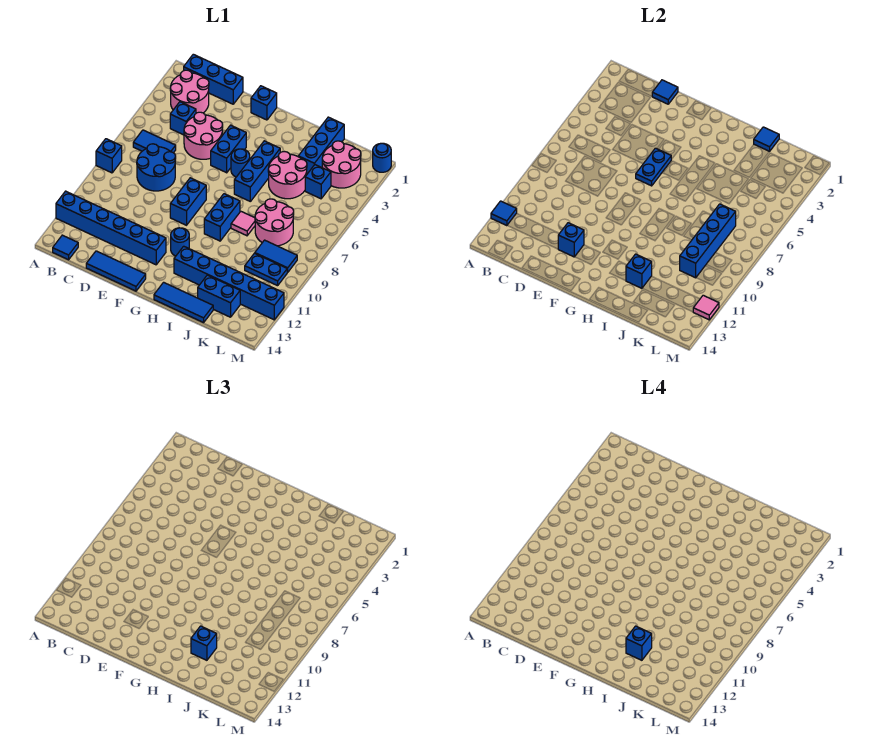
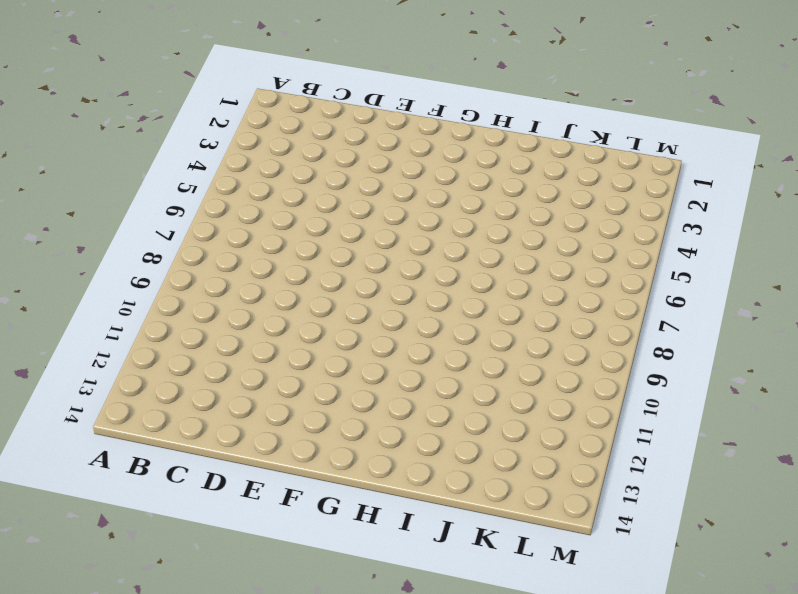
none -> blue 1x1 brick [96,139,122,173]
none -> blue 1x6 brick [56,191,166,265]
none -> blue 1x3 brick [184,54,243,104]
none -> pink 2x2 round brick [170,70,209,113]

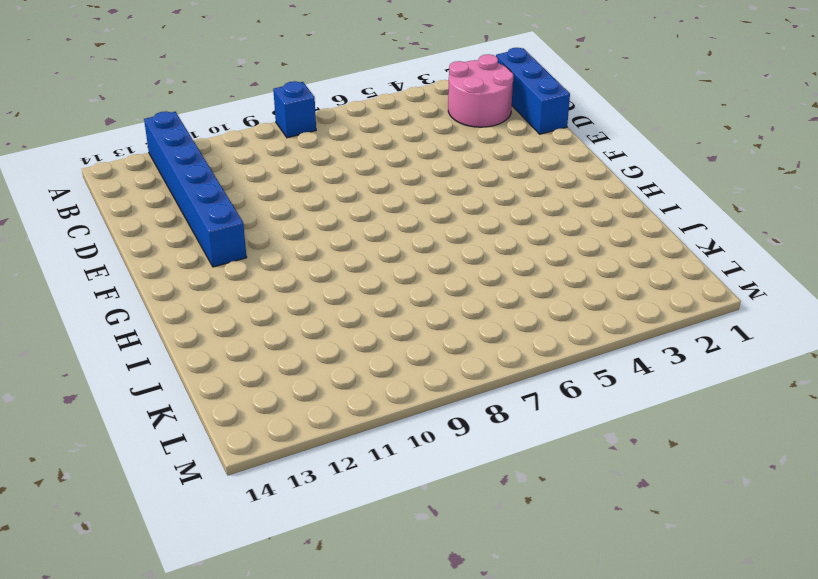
none -> blue 1x2 tile [133,130,176,153]
none -> blue 1x1 tile [53,235,78,260]
none -> blue 1x1 brick [170,102,196,135]
none -> blue 2x2 round brick [137,144,176,191]

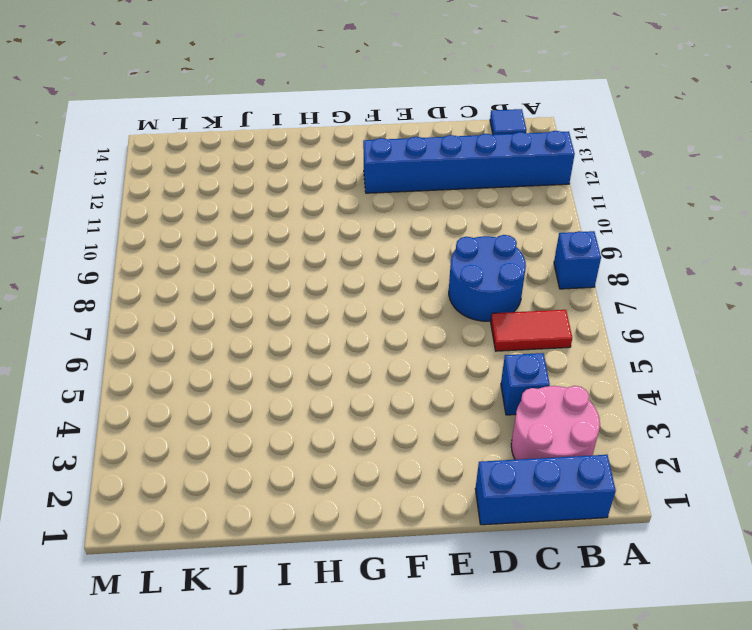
red 1x2 tile [491,310,572,351] -> blue 1x2 tile [133,130,176,153]
none -> pink 2x2 round brick [184,112,223,159]
none -> blue 1x3 tile [86,251,146,291]
none -> blue 1x1 brick [251,86,277,120]
none -> blue 1x2 brick [211,125,246,173]

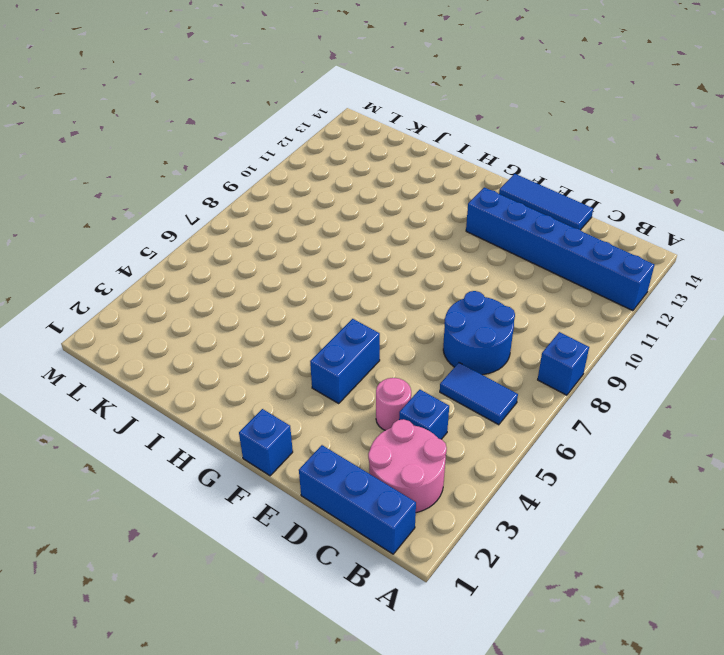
pink 1x1 round brick [376,378,411,430] -> pink 2x2 round brick [184,112,223,159]
none -> blue 1x1 tile [53,235,78,260]
none -> blue 1x2 brick [170,178,206,225]
none -> blue 1x1 round brick [231,149,250,177]
none -> blue 1x1 round brick [171,228,189,256]

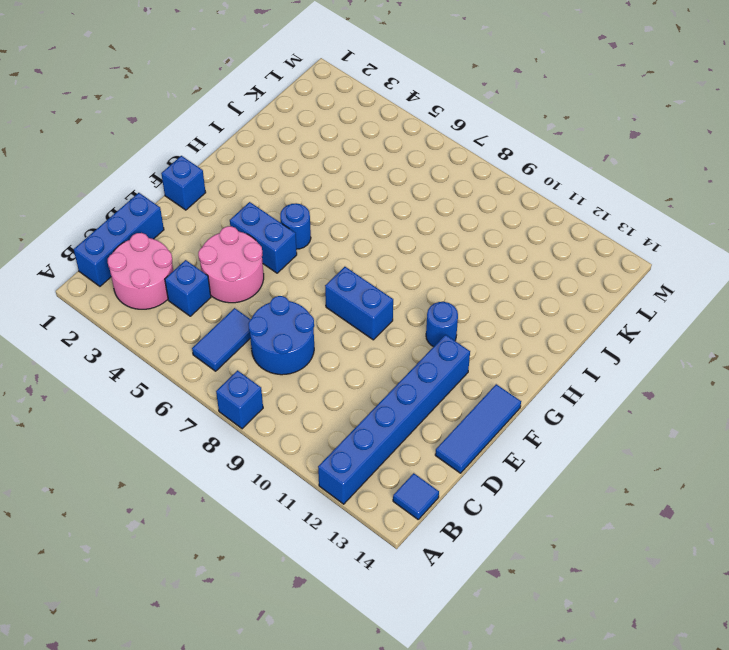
none -> blue 1x3 brick [234,141,280,201]
none -> blue 1x2 brick [204,194,240,241]
none -> blue 1x6 brick [174,246,284,320]
none -> blue 1x3 tile [154,282,213,323]

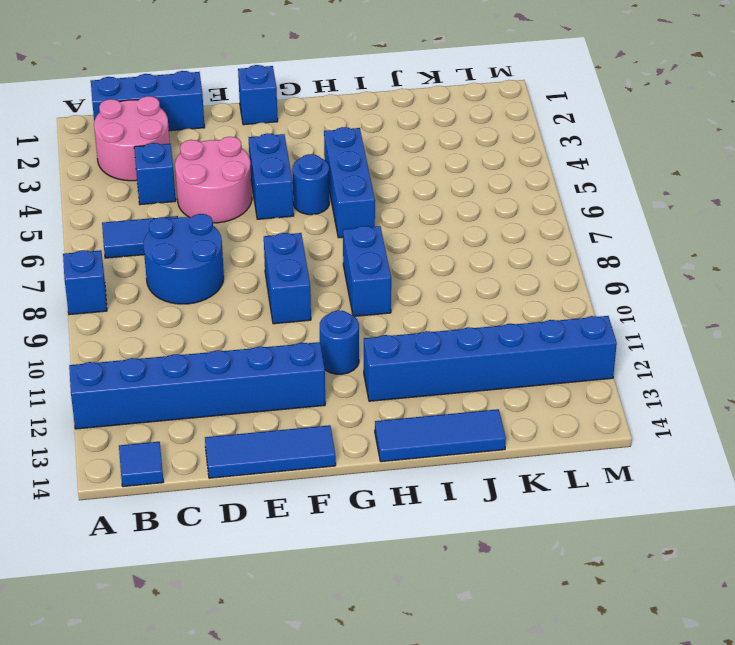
none -> pink 2x2 round brick [268,152,307,199]
none -> pink 1x1 tile [231,212,255,236]
none -> blue 1x3 brick [298,117,344,174]
none -> pink 2x2 round brick [255,199,294,246]

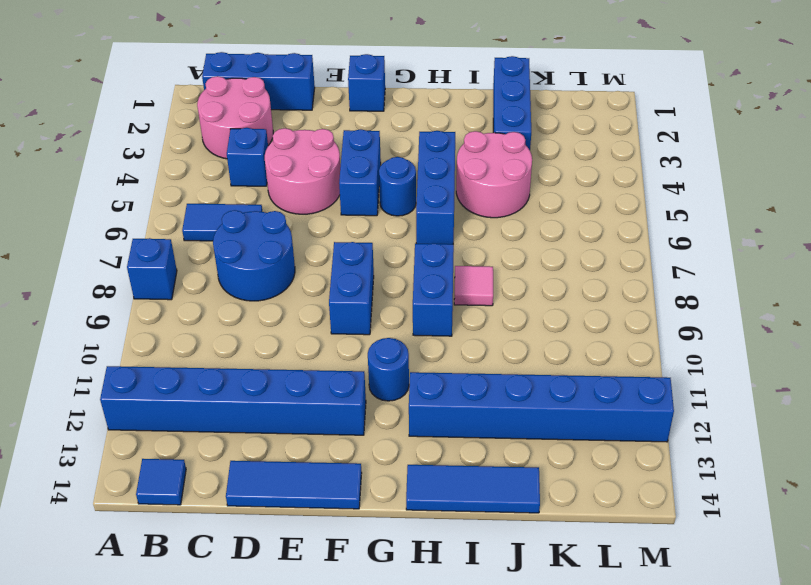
none -> pink 2x2 round brick [255,199,294,246]
none -> blue 1x2 brick [198,275,240,317]
none -> pink 2x2 round brick [322,141,361,188]
none -> blue 1x1 brick [305,165,331,199]

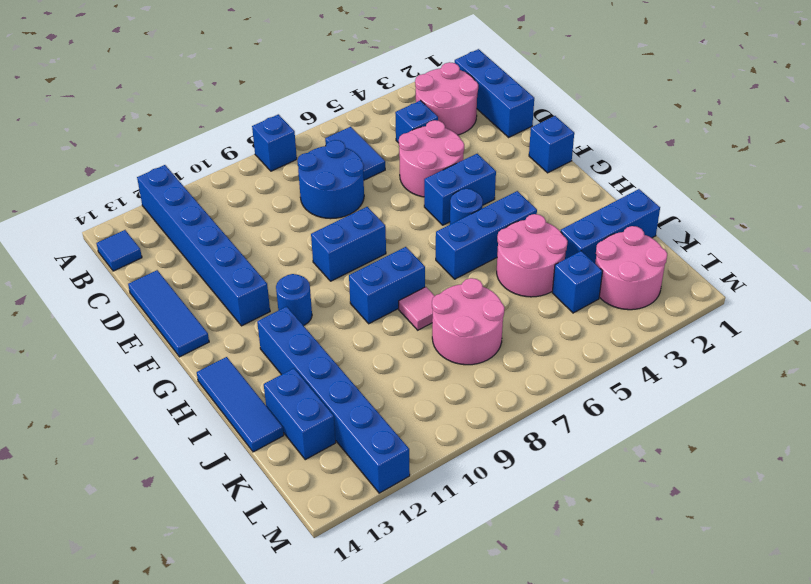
none -> blue 1x2 tile [255,240,297,272]
none -> blue 1x2 plate [245,253,288,286]
none -> blue 1x1 round brick [373,143,391,172]
none -> blue 1x1 tile [491,201,517,226]

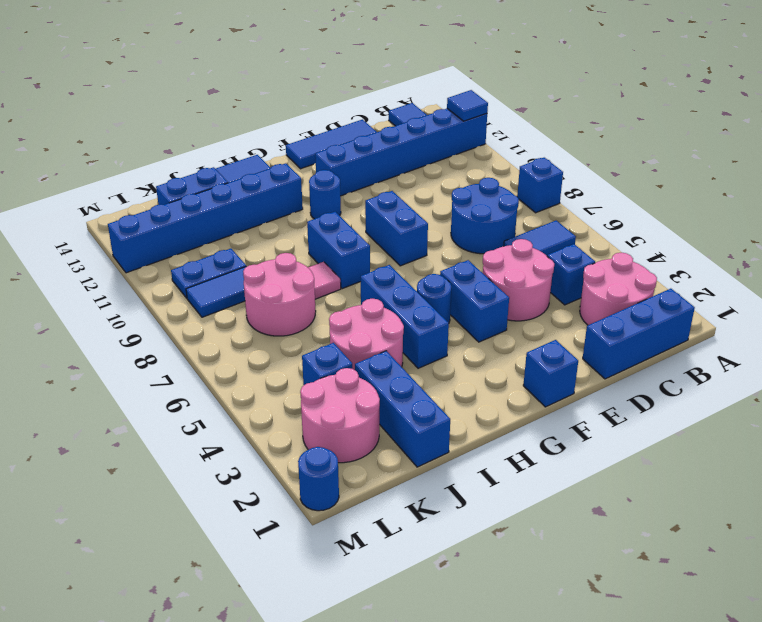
none -> blue 1x1 tile [652,80,678,104]
none -> blue 1x1 brick [558,223,584,257]
none -> blue 1x2 plate [636,148,671,186]
none -> blue 1x1 brick [626,254,652,288]

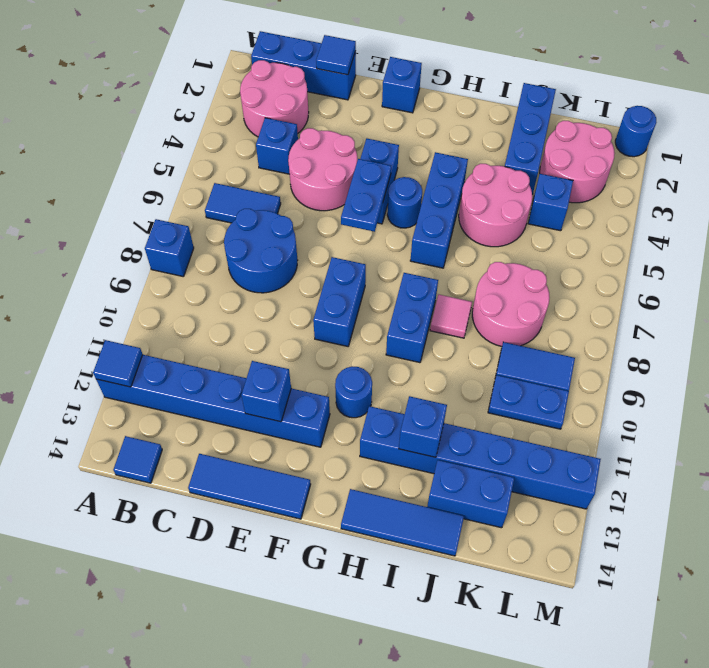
none -> blue 1x1 tile [754,127,779,151]
none -> blue 1x4 brick [680,204,736,278]
none -> pink 1x1 tile [693,295,719,320]
none -> blue 1x1 brick [191,626,217,660]

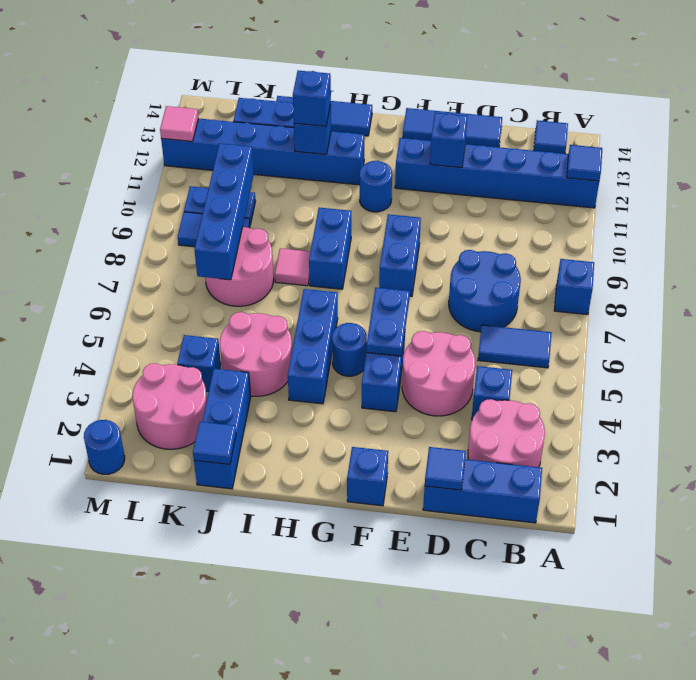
none -> blue 1x1 brick [626,626,652,660]

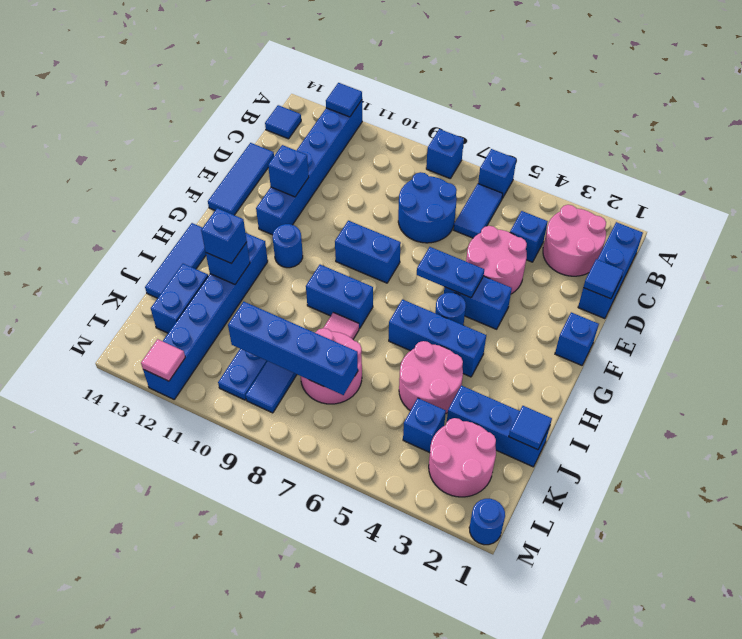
blue 1x1 brick [478,149,516,198] -> blue 1x1 brick moved to [626,626,652,660]

